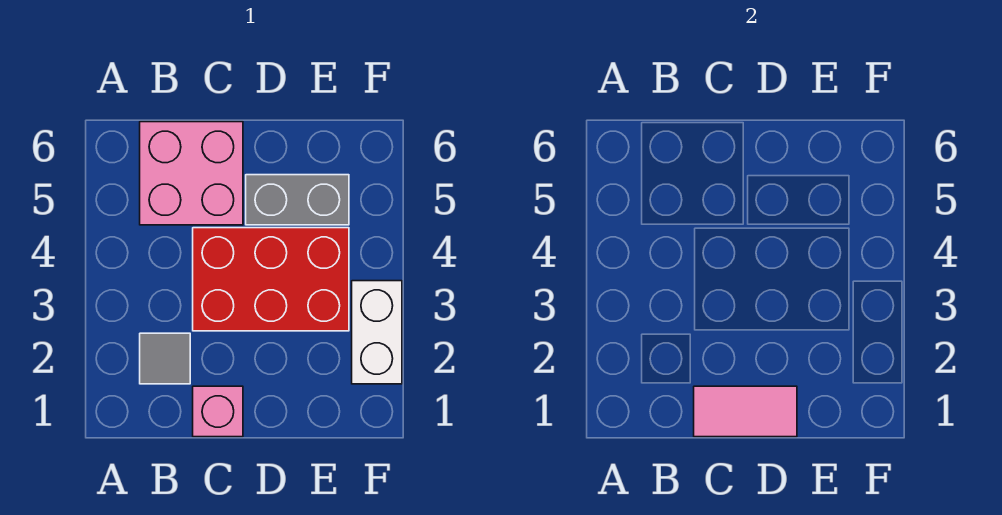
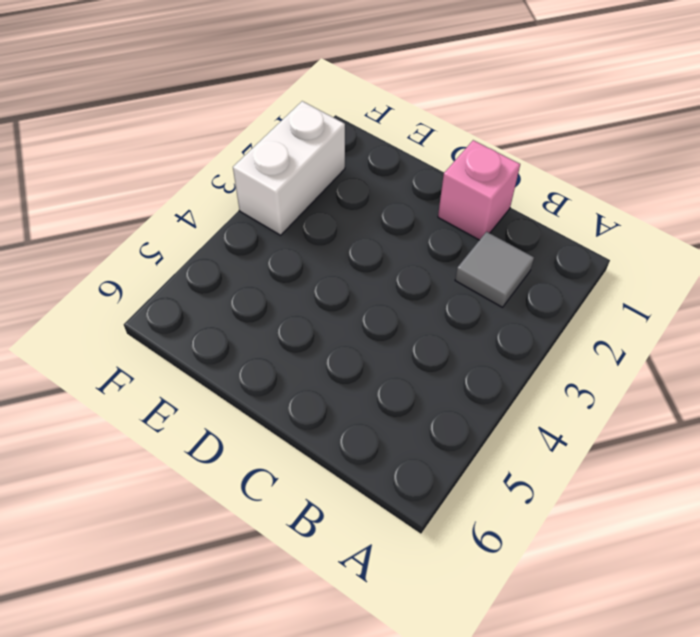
none -> pink 2x2 brick [140,122,243,225]
none -> red 2x3 brick [193,228,349,331]

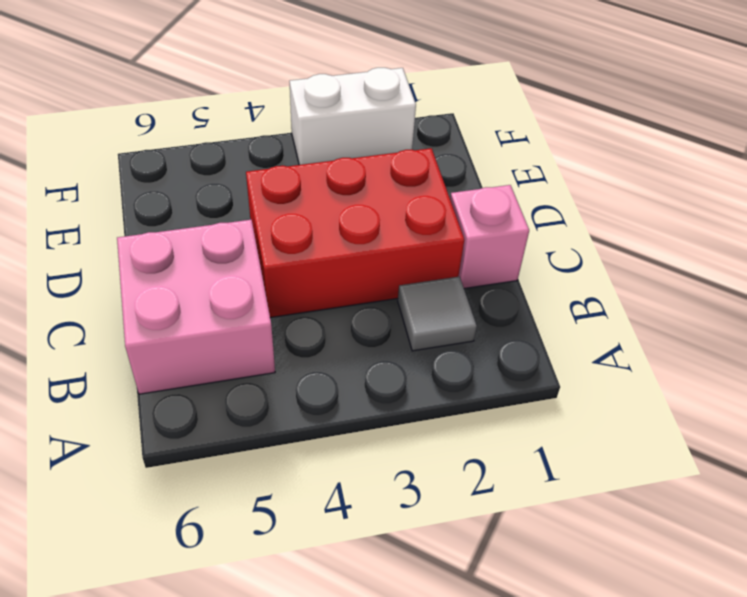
red 2x3 brick [246,148,464,318] -> red 2x3 brick turned to [193,228,349,331]
none -> grey 1x2 brick [246,175,349,225]
none -> pink 1x2 tile [694,386,797,437]

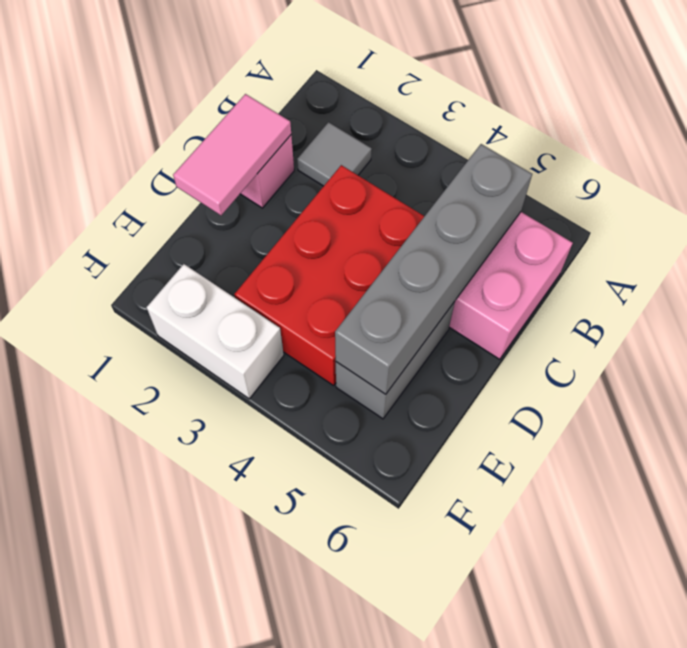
grey 1x4 brick [335,144,532,394] -> none

